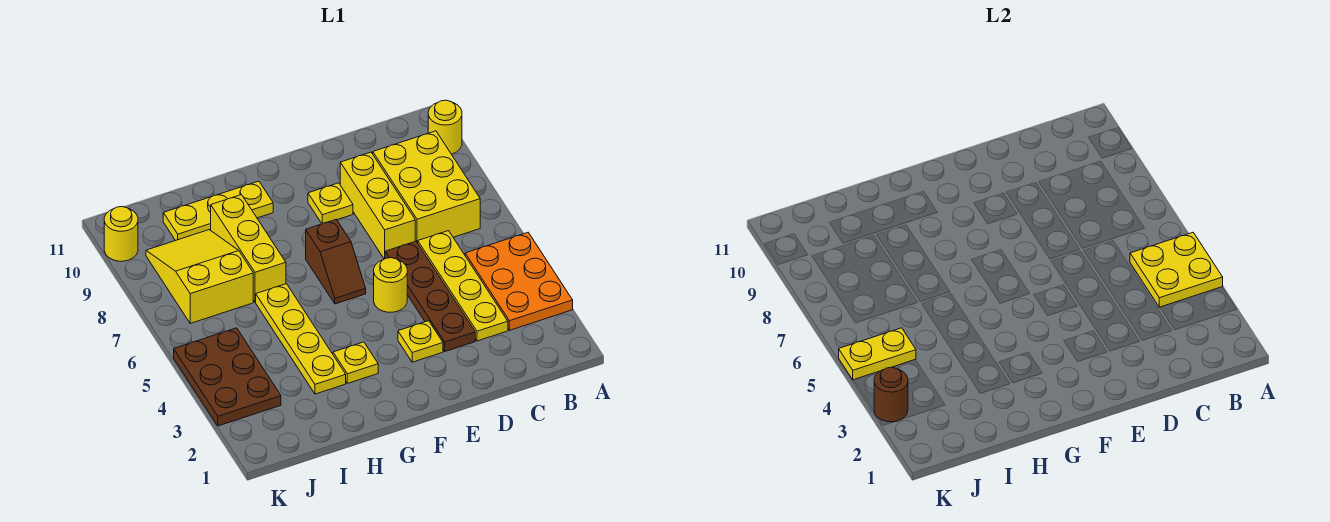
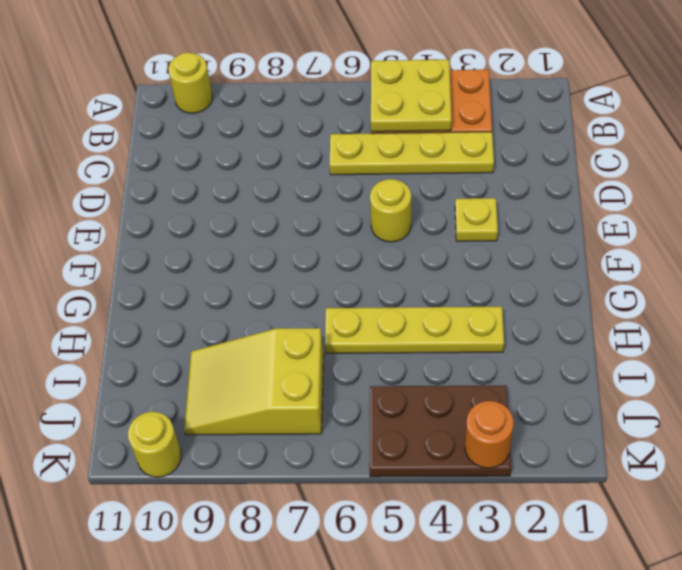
orange 1x1 round brick [465,401,514,468] -> brown 1x1 round brick [874,367,908,422]
none -> yellow 2x3 brick [373,131,480,243]
none -> brown 1x4 plate [385,241,475,351]
none -> yellow 1x3 brick [340,152,415,259]

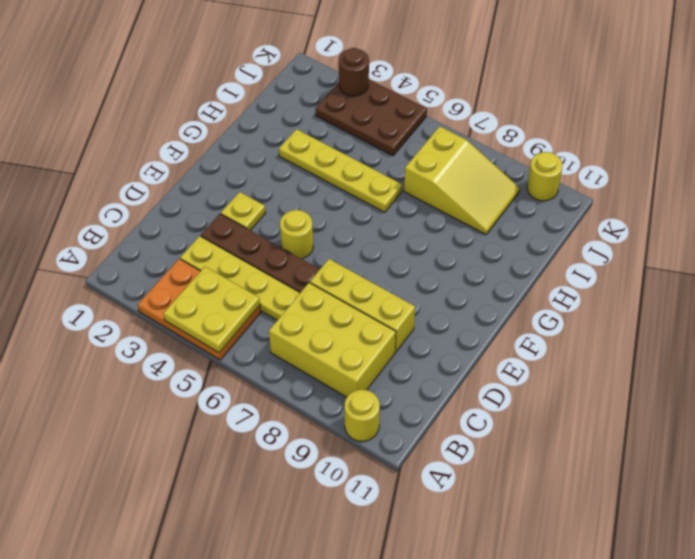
none -> yellow 1x1 plate [308,183,353,224]
none -> brown 1x2 slope [306,219,366,304]
none -> yellow 1x1 plate [333,342,378,384]

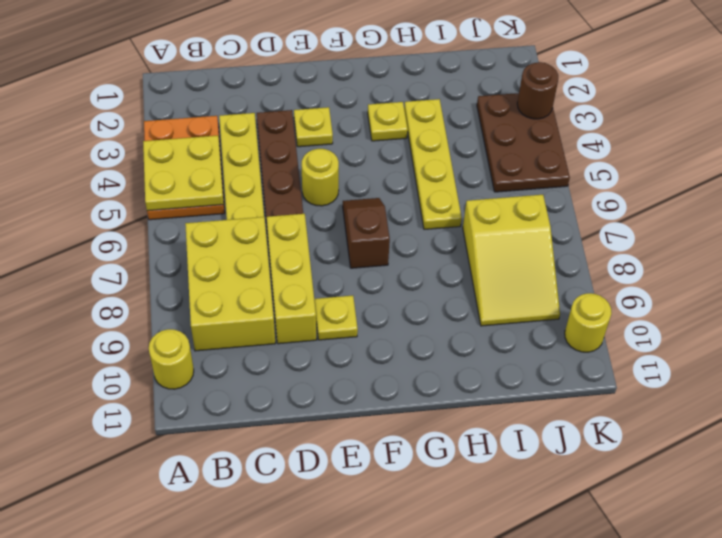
none -> yellow 1x3 plate [163,181,273,241]
none -> yellow 1x3 brick [211,195,286,302]
none -> yellow 1x2 plate [839,328,916,380]

